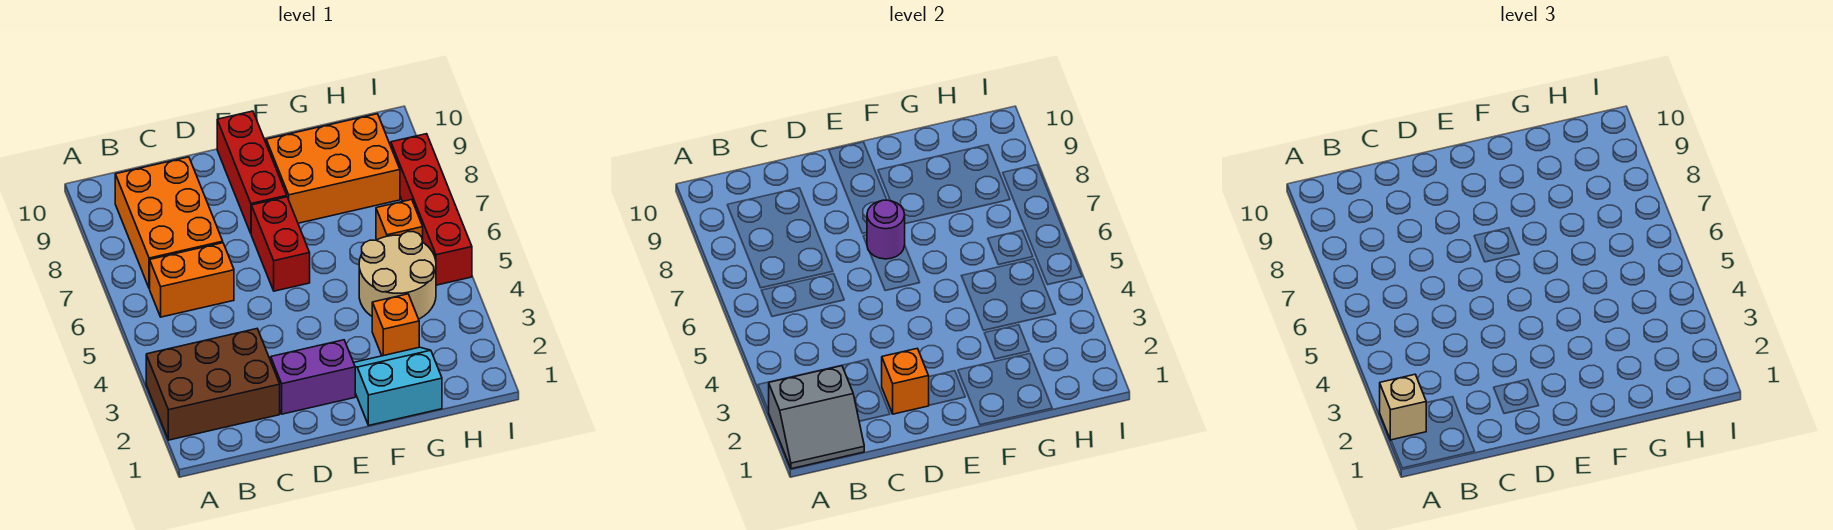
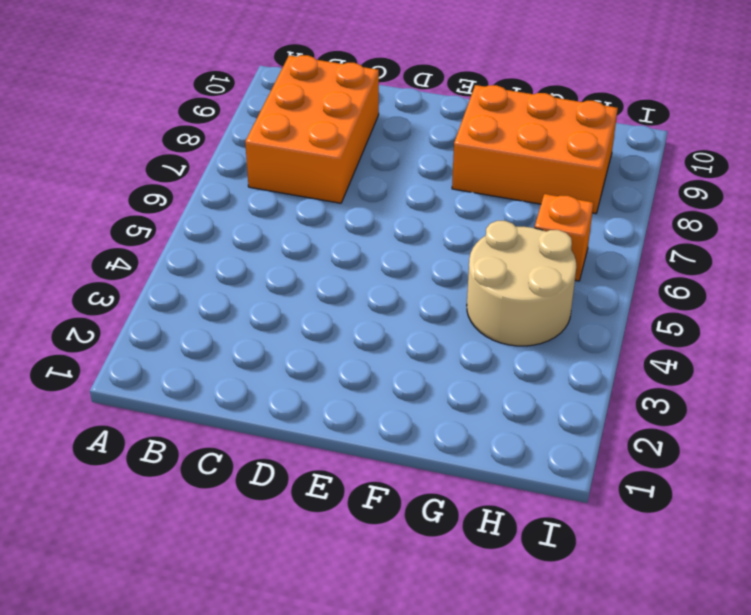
none -> brown 2x3 brick [146,329,280,440]
none -> orange 1x2 brick [150,243,234,317]
none -> purple 1x2 brick [271,340,355,414]

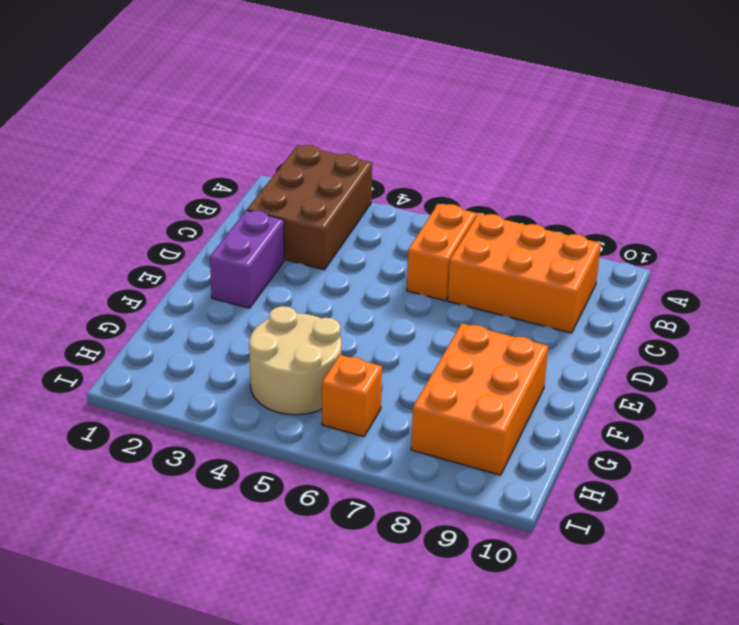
none -> red 1x2 brick [251,197,310,291]
none -> red 1x3 brick [217,111,287,233]
none -> cyan 2x2 slope [354,347,442,425]

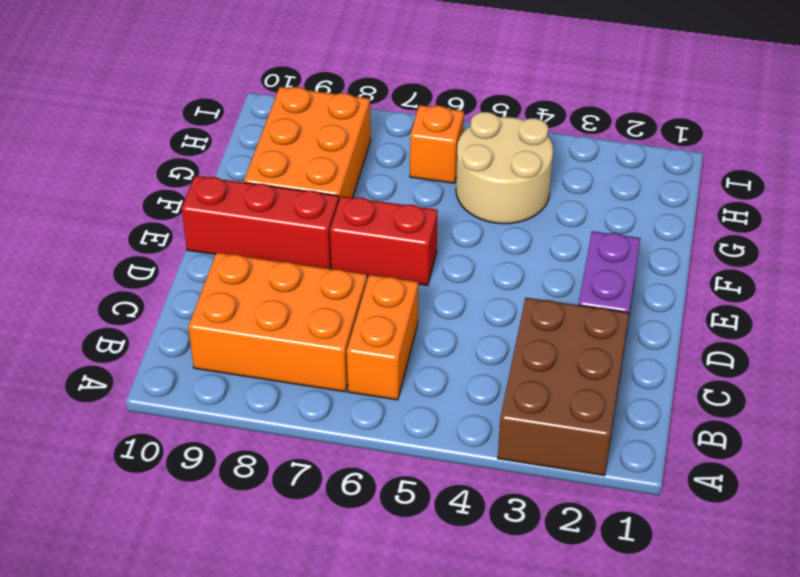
none -> cyan 2x2 slope [354,347,442,425]
none -> orange 1x1 brick [372,294,419,356]
none -> red 1x4 brick [391,134,472,285]

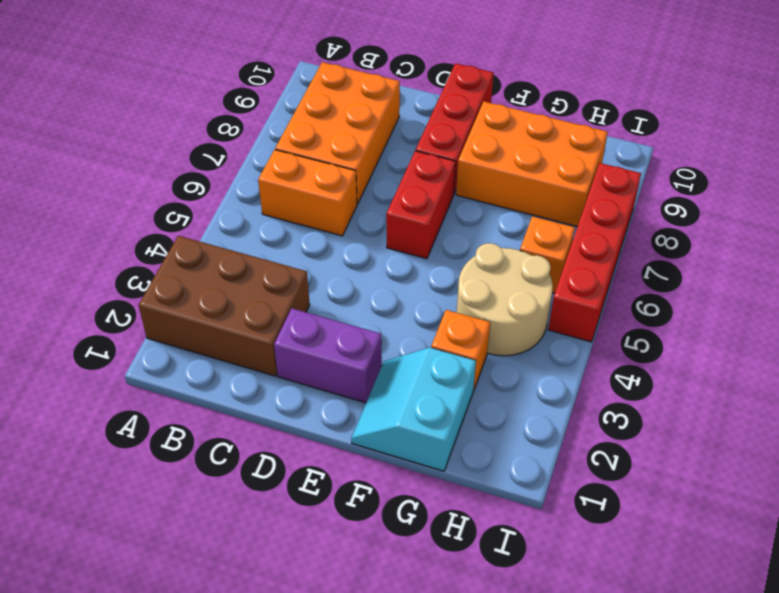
cyan 2x2 slope [351,347,476,471] -> cyan 2x2 slope turned to [354,347,442,425]
none -> grey 2x2 slope [769,366,864,469]
none -> orange 1x1 brick [882,348,929,414]
none -> purple 1x1 round brick [867,200,905,259]

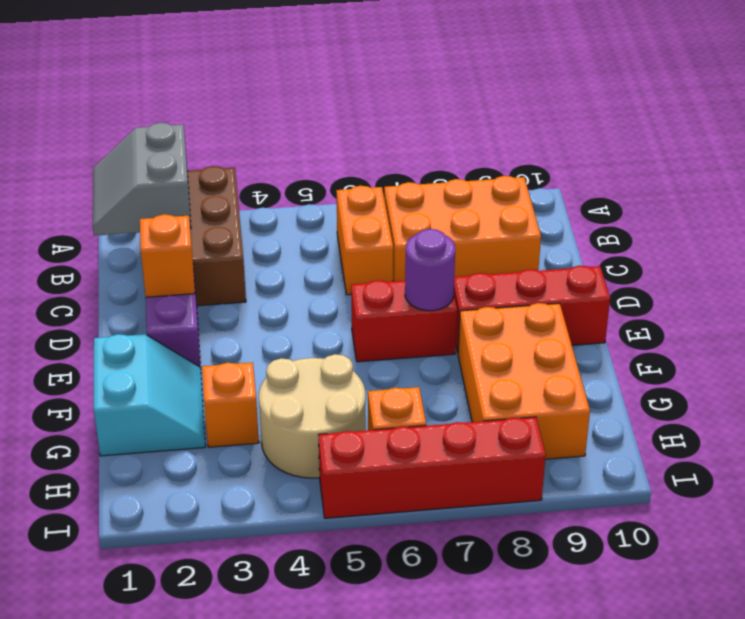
none -> tan 1x1 brick [1380,375,1426,440]

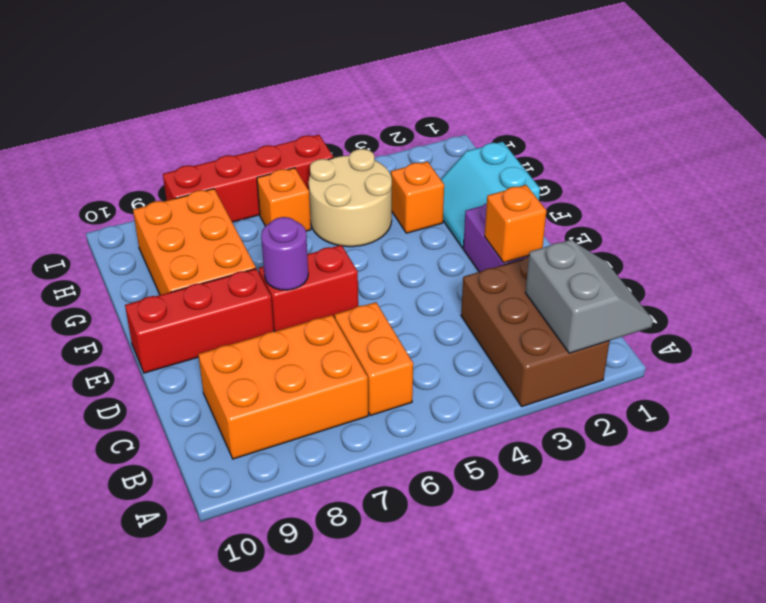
none -> tan 1x1 brick [1380,375,1426,440]

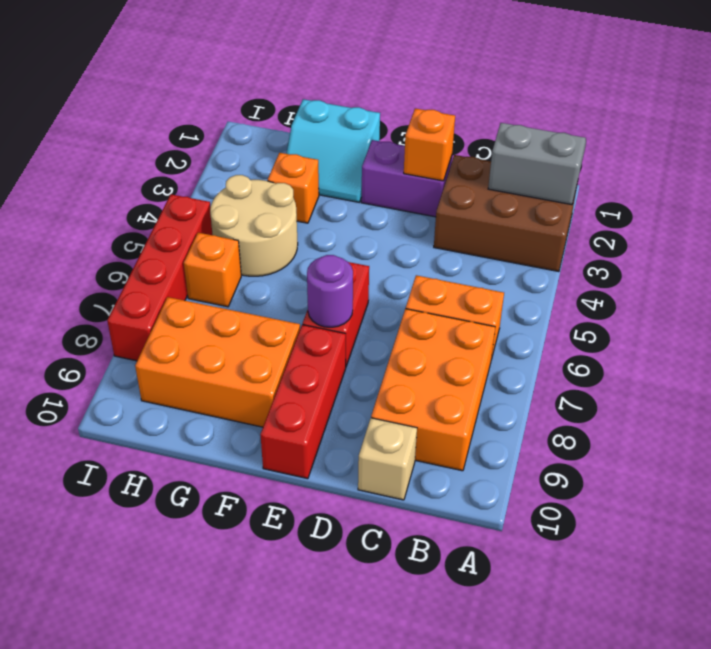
tan 1x1 brick [358,418,417,500] -> tan 1x1 brick moved to [1380,375,1426,440]

